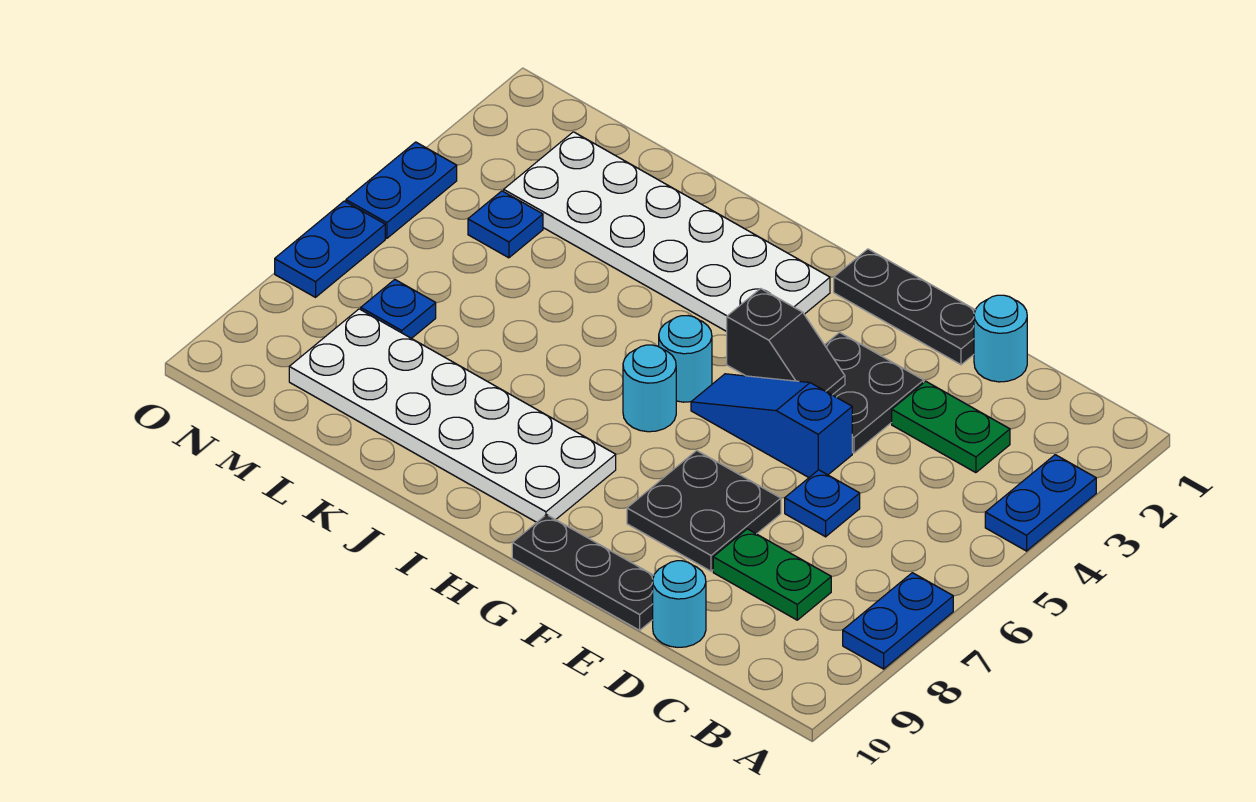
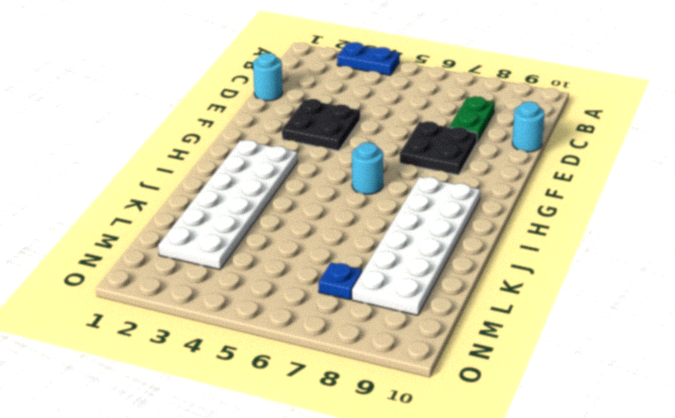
none -> blue 1x2 plate [843,573,953,669]
none -> green 1x2 plate [892,381,1010,473]
none -> blue 1x1 plate [785,470,860,537]

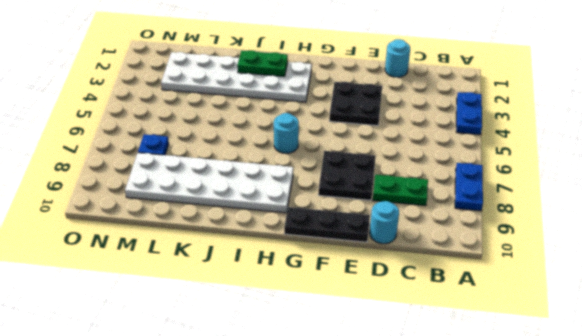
green 1x2 plate [237,50,288,77] -> green 1x2 plate moved to [892,381,1010,473]
none -> blue 1x1 plate [785,470,860,537]
none -> black 1x3 plate [834,249,975,365]
none -> blue 1x3 slope [691,374,852,477]

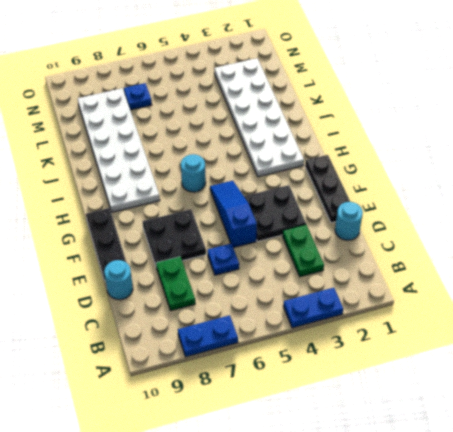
none -> cyan 1x1 round brick [659,316,712,402]
none -> blue 1x1 plate [468,191,543,258]
none -> blue 1x2 plate [346,142,457,238]

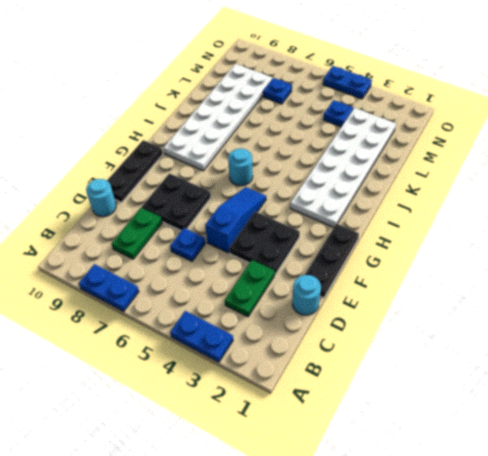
none -> cyan 1x1 round brick [659,316,712,402]
none -> blue 1x2 plate [275,201,385,297]
none -> black 1x2 slope [727,289,845,395]

